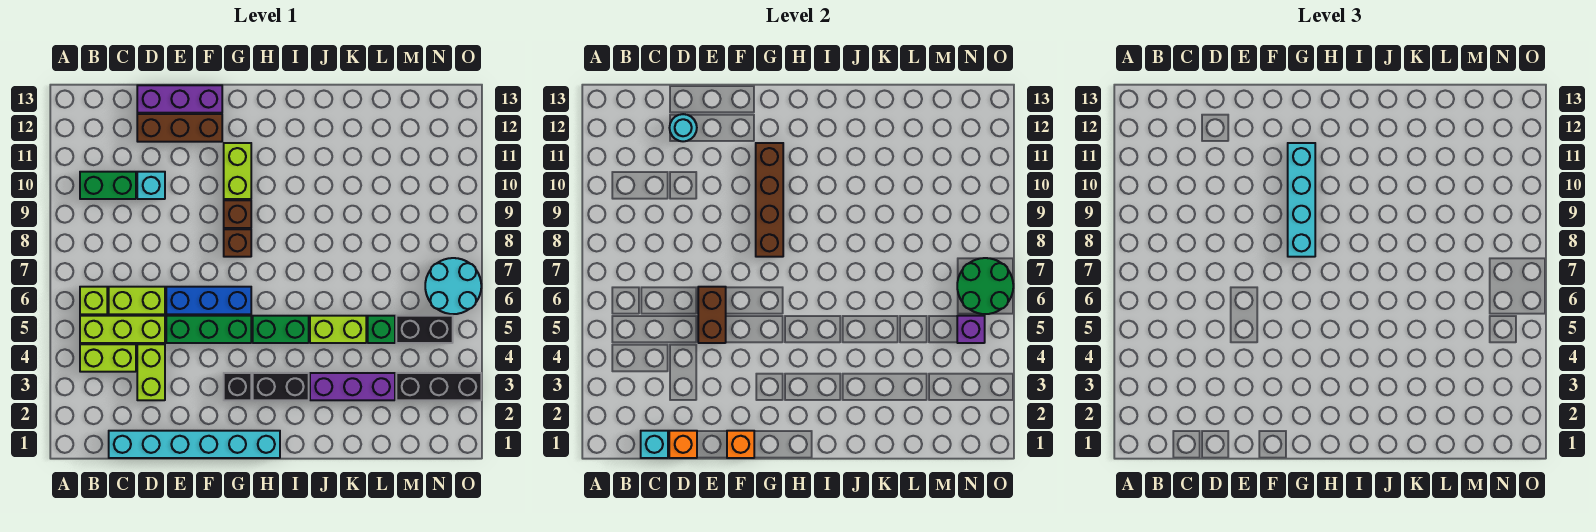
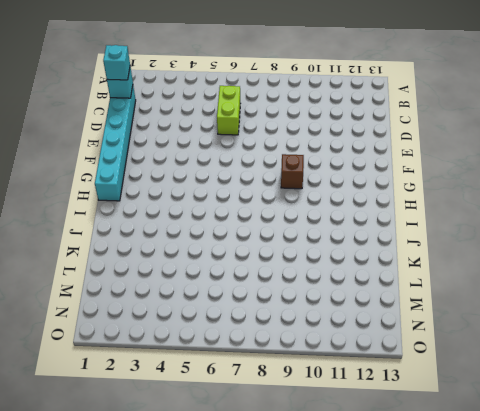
cyan 1x1 brick [103,45,130,80] -> cyan 1x1 brick moved to [137,172,165,199]
none -> lime 1x2 brick [80,344,136,372]
none -> lime 1x3 brick [80,316,165,343]
none -> lime 1x1 brick [80,287,107,314]
none -> green 1x2 brick [80,172,136,199]

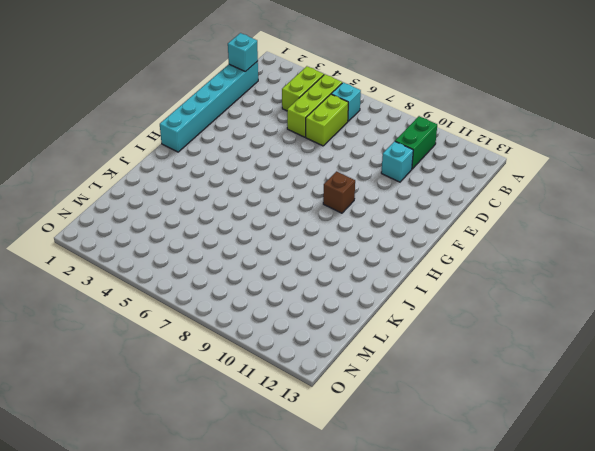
cyan 1x1 brick [332,82,361,121] -> lime 1x1 brick [80,287,107,314]
none -> lime 1x2 brick [137,344,165,400]
none -> brown 1x3 brick [137,114,222,142]
none -> purple 1x3 brick [137,85,222,113]
none -> green 1x3 brick [166,316,251,343]

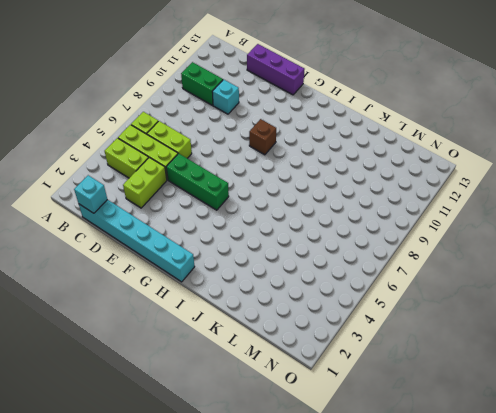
none -> brown 1x3 brick [137,114,222,142]
none -> blue 1x3 brick [166,287,251,314]
none -> black 1x1 brick [224,373,251,400]
none -> brown 1x1 brick [224,229,251,257]

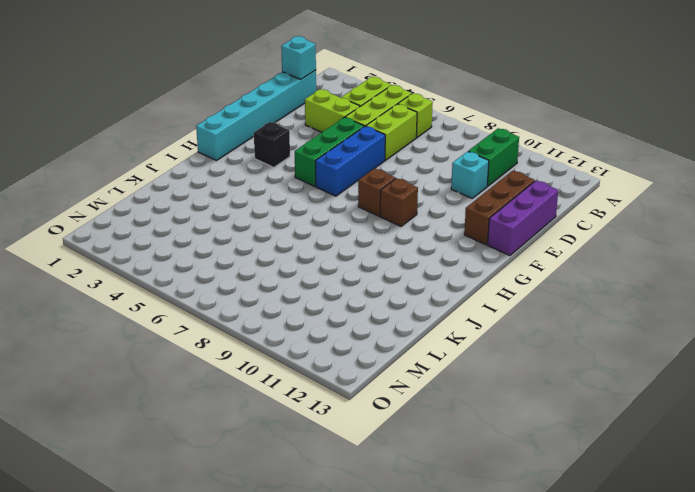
none -> lime 1x2 brick [224,143,251,199]
none -> black 1x2 brick [253,373,309,400]
none -> green 1x2 brick [253,316,309,343]
none -> purple 1x3 brick [310,373,395,400]

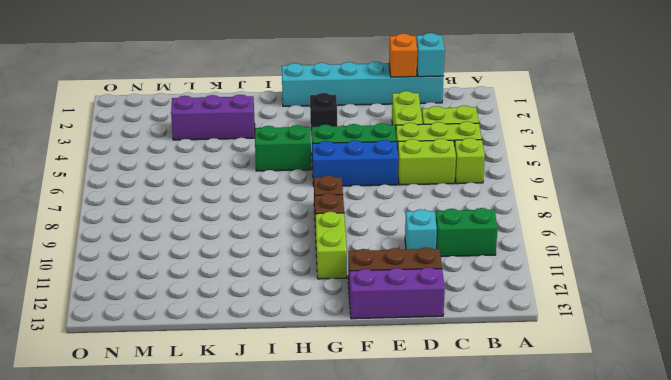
none -> black 1x2 brick [253,373,309,400]
none -> lime 1x2 brick [310,316,366,343]
none -> green 1x1 brick [368,316,395,343]
none -> black 1x3 brick [396,373,481,400]

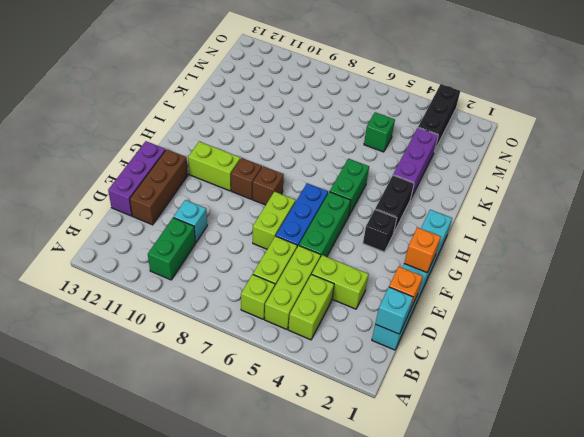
lime 1x2 brick [253,192,296,249] -> lime 1x2 brick moved to [310,316,366,343]
none -> black 1x2 brick [396,316,453,343]
none -> cyan 2x2 round brick [425,258,481,314]
none -> cyan 1x1 round brick [670,114,697,141]
none -> brown 1x2 brick [698,287,726,343]

